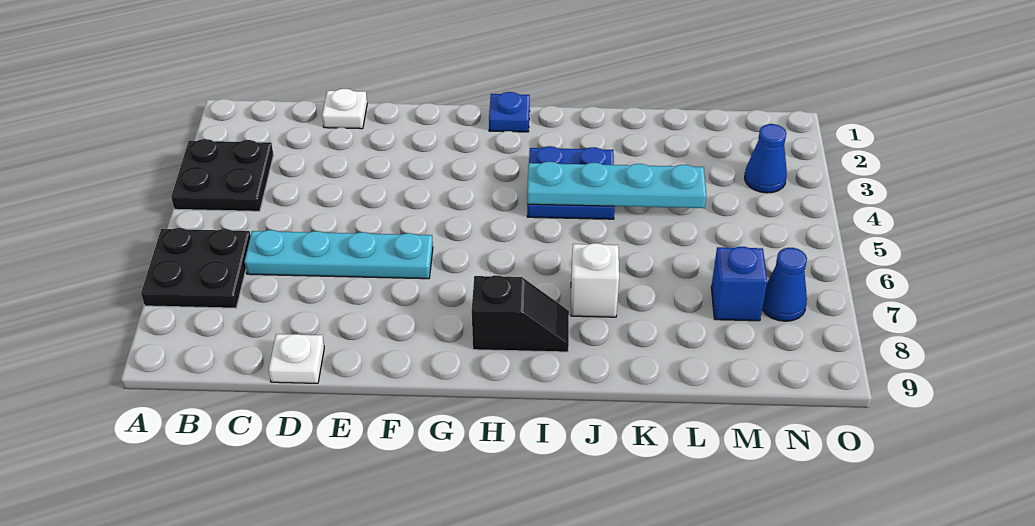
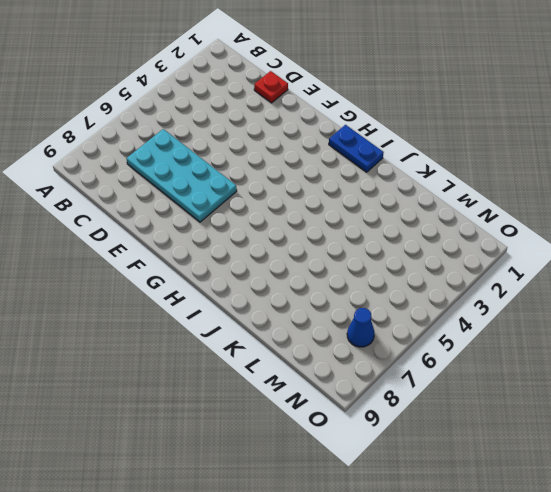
cyan 2x4 plate [126,129,237,222] -> cyan 1x4 plate [245,230,433,279]
red 1x1 plate [254,71,288,103] -> white 1x1 plate [322,89,367,129]
blue 1x2 plate [329,125,384,172] -> blue 1x1 plate [489,92,530,132]
none -> black 2x2 plate [171,139,273,211]
none -> black 2x2 plate [141,228,251,308]
none -> white 1x1 plate [269,334,324,383]

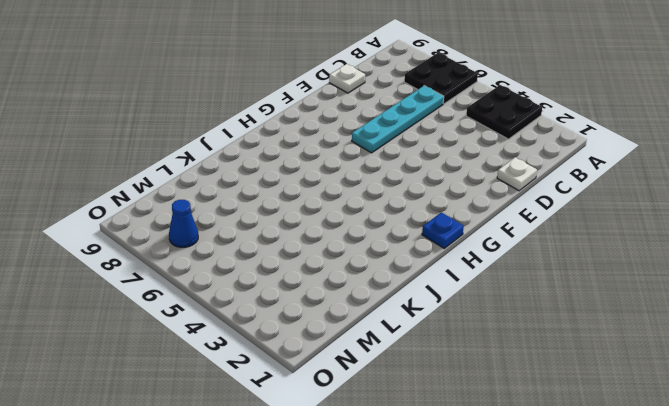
none -> black 1x2 slope [472,275,569,352]
none -> blue 2x2 plate [527,146,615,219]
none -> white 1x1 brick [571,243,619,317]

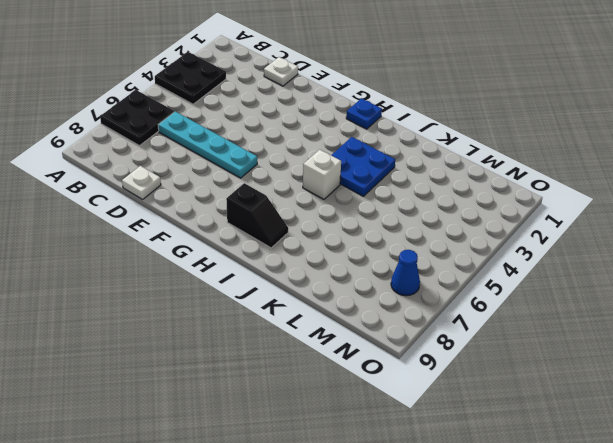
white 1x1 brick [303,150,341,199] -> white 1x1 brick moved to [571,243,619,317]
none -> blue 1x1 brick [711,247,767,321]
none -> blue 1x1 cone [745,124,787,193]
none -> cyan 1x4 plate [527,162,706,208]

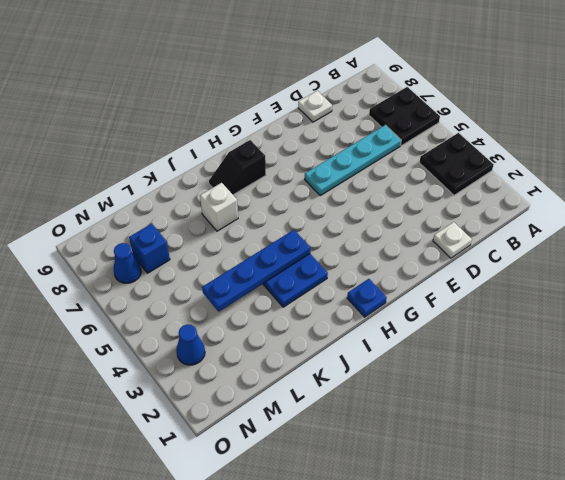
blue 1x4 plate [202,230,310,311] -> cyan 1x4 plate [527,162,706,208]

